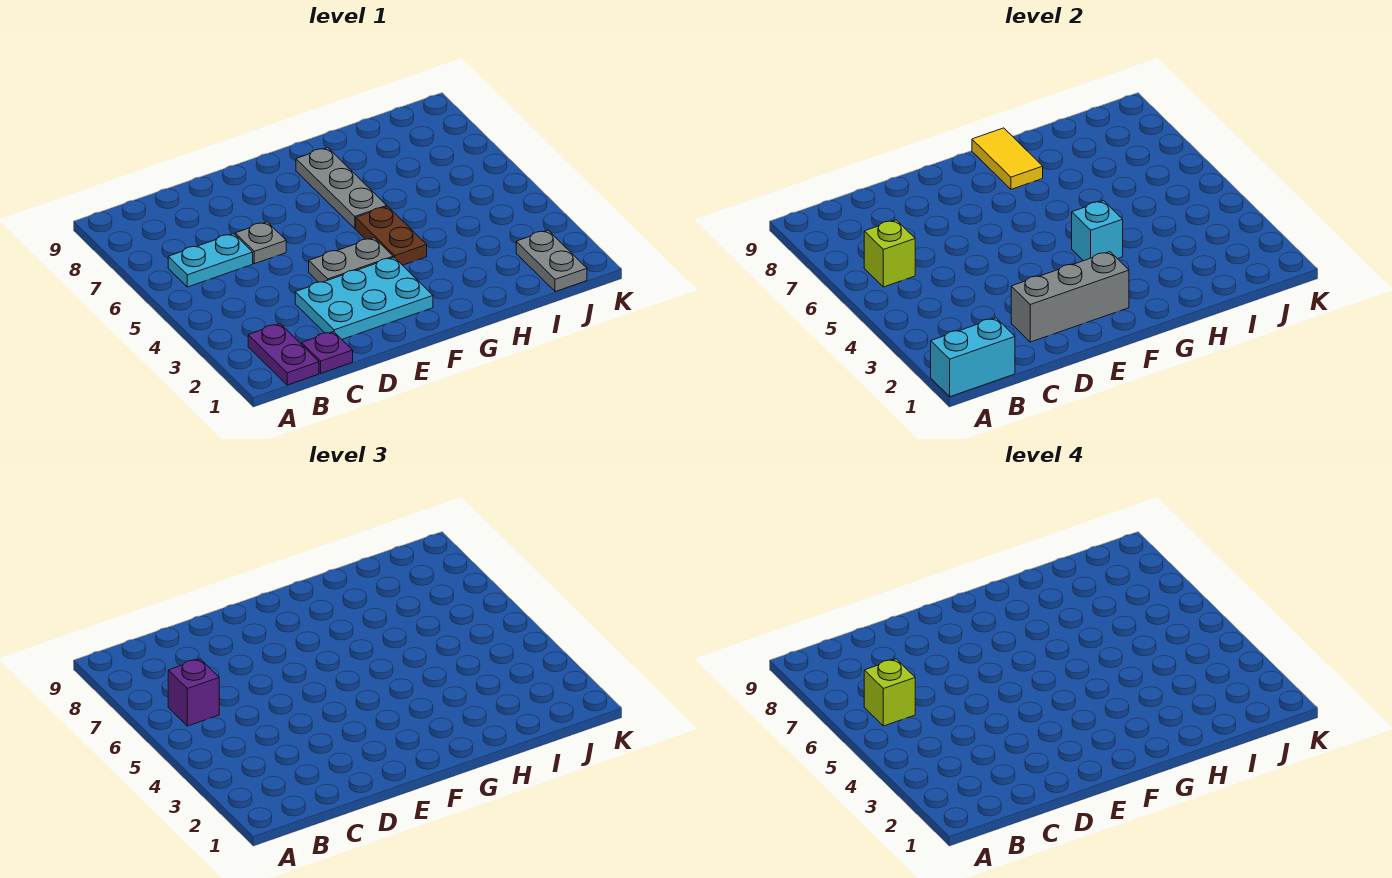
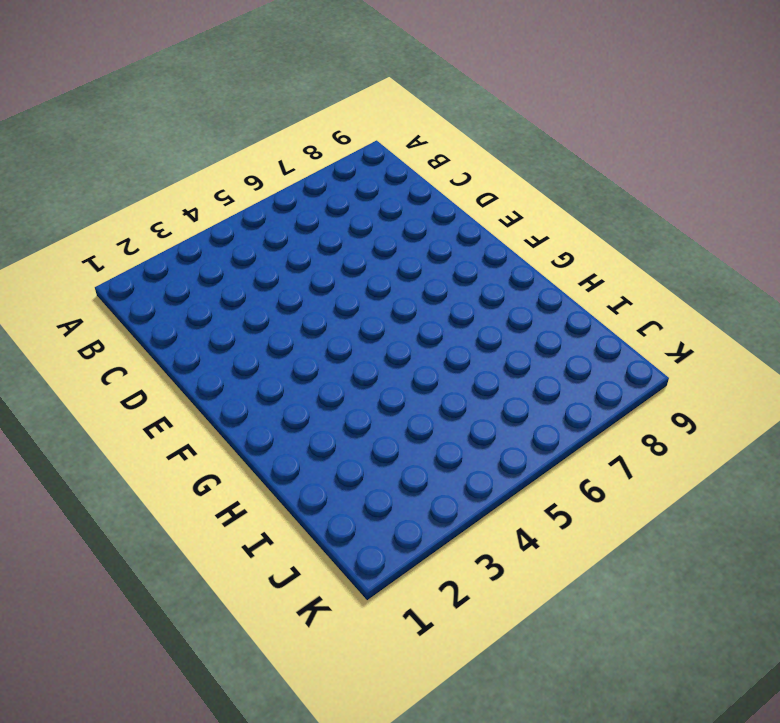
none -> purple 1x2 plate [248,324,319,385]
none -> cyan 1x2 plate [168,234,253,287]
none -> purple 1x1 plate [302,332,353,373]

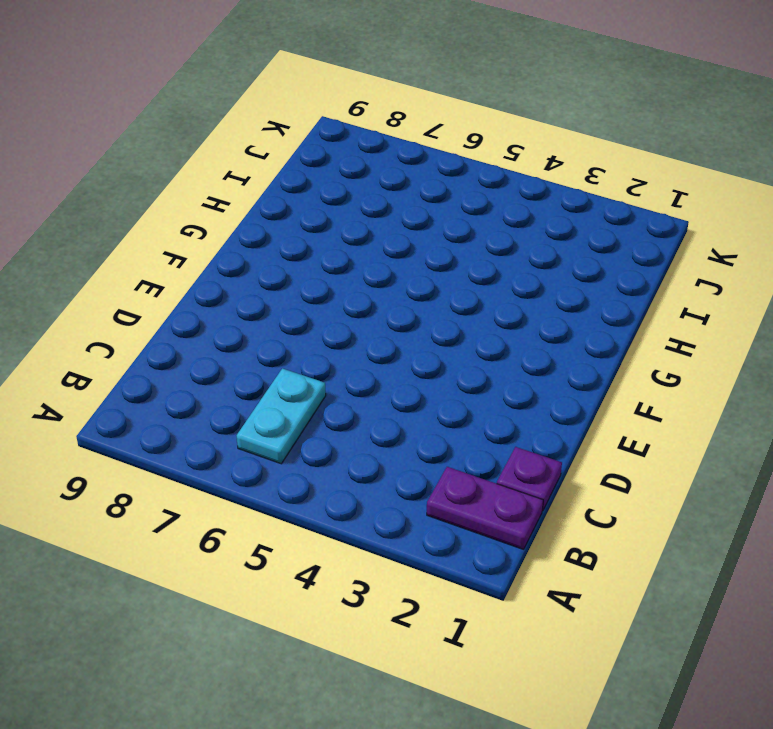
none -> cyan 2x3 plate [295,257,433,339]
none -> grey 1x1 plate [235,222,286,264]
none -> grey 1x2 plate [309,238,393,282]

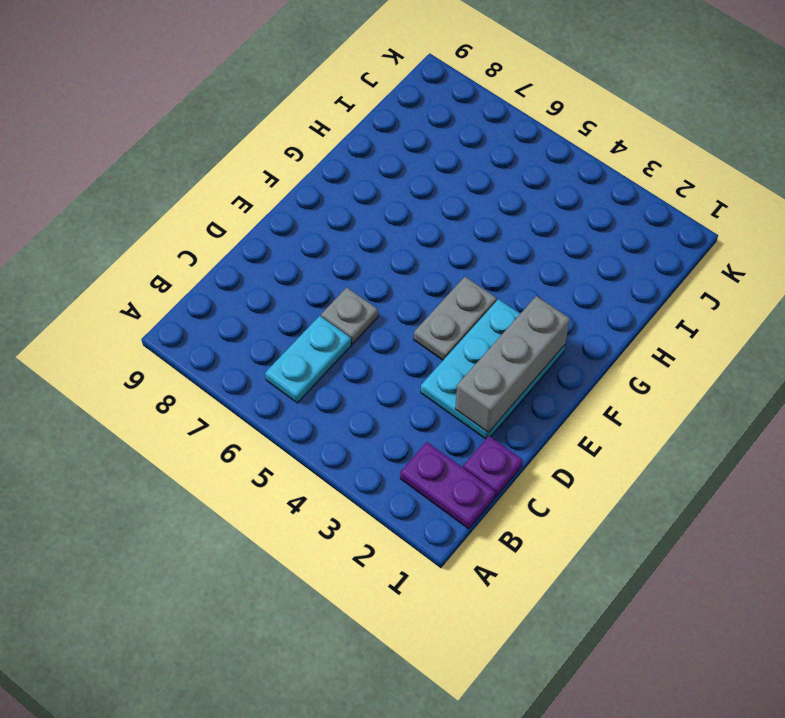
none -> brown 1x2 plate [356,206,427,265]
none -> grey 1x3 plate [296,148,387,229]
none -> grey 1x2 plate [516,230,587,292]

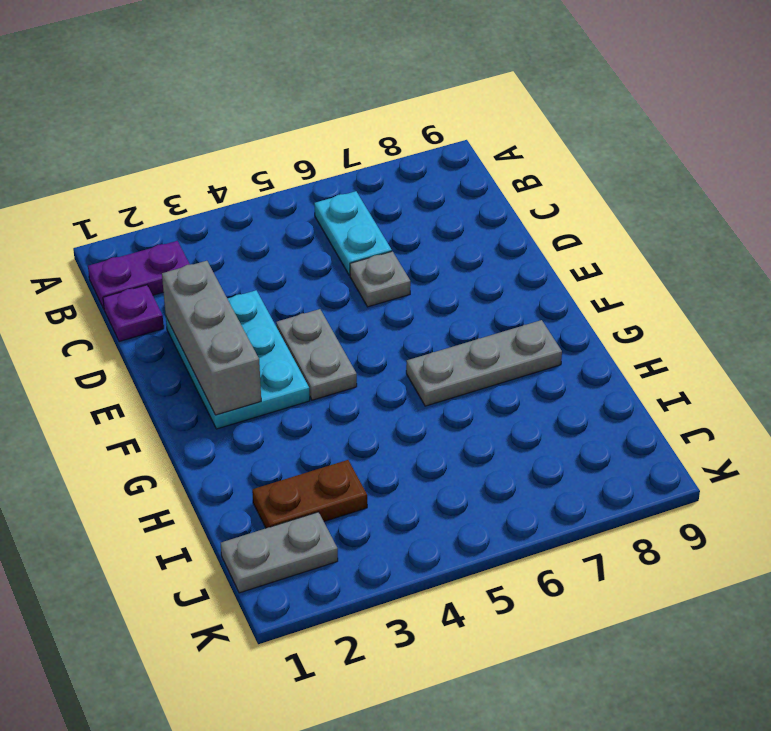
brown 1x2 plate [252,460,367,528] -> brown 1x2 plate moved to [356,206,427,265]
none -> cyan 1x2 brick [931,318,1015,397]
none -> lime 1x1 brick [864,220,915,287]
none -> cyan 1x1 brick [1072,201,1123,261]

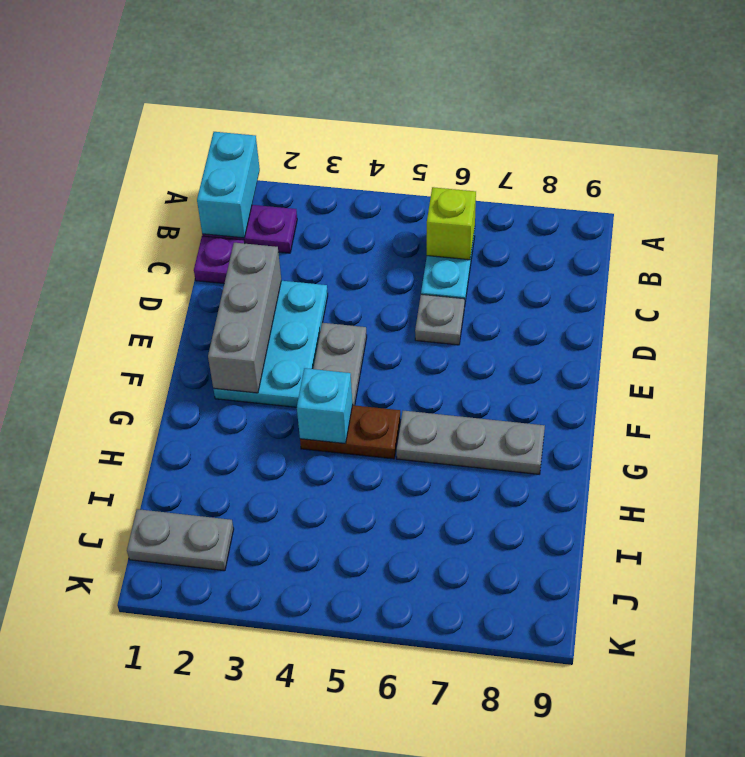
none -> yellow 1x2 tile [972,128,1043,189]
none -> purple 1x1 brick [168,659,219,726]
none -> lime 1x1 brick [864,659,915,726]

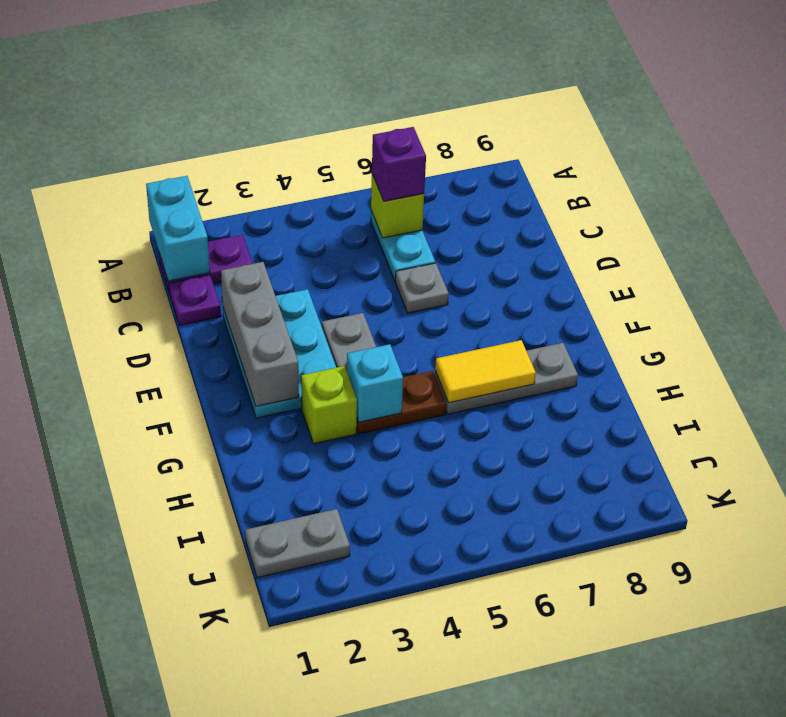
lime 1x1 brick [301,366,357,444] -> lime 1x1 brick moved to [864,659,915,726]
yellow 1x2 tile [435,340,536,403] -> yellow 1x2 tile moved to [972,128,1043,189]

